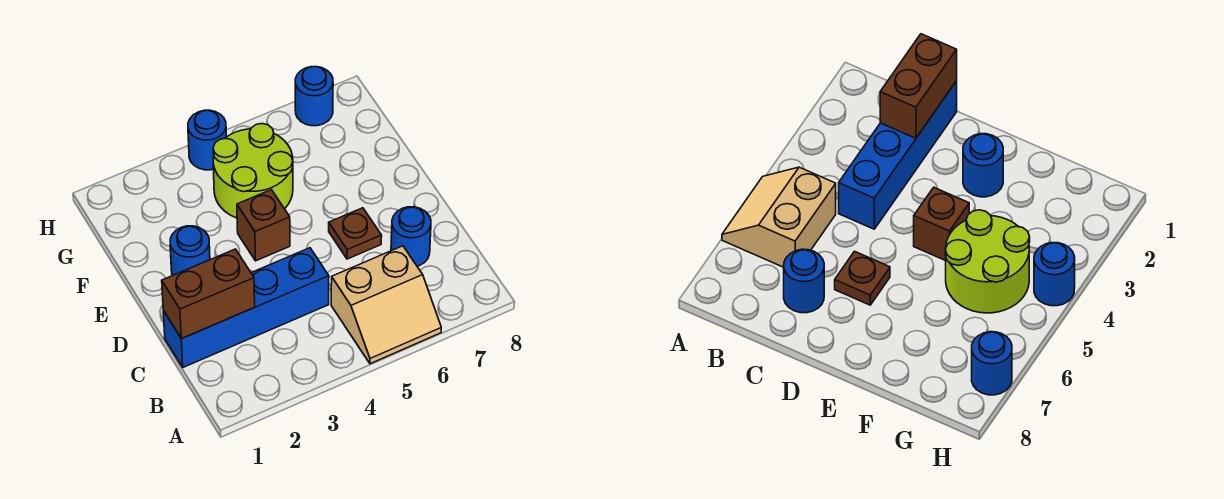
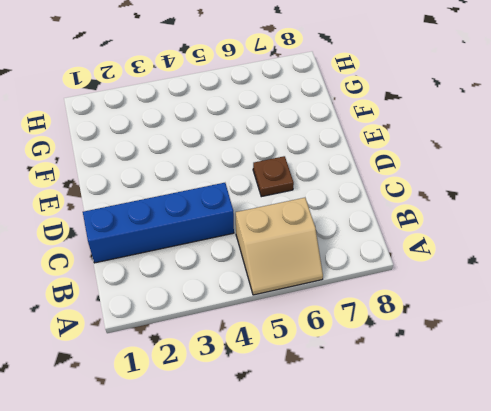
none -> blue 1x1 round brick [391,207,431,266]
none -> blue 1x1 round brick [170,226,210,275]

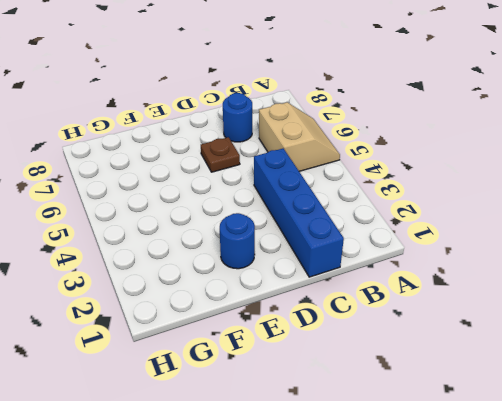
none -> brown 1x1 brick [237,190,290,261]
none -> lime 2x2 round brick [213,124,293,218]

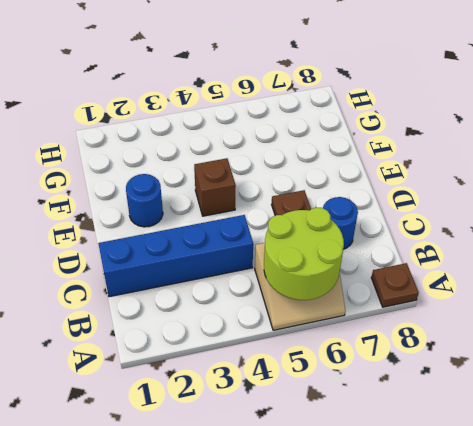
lime 2x2 round brick [264,207,344,300] -> lime 2x2 round brick moved to [213,124,293,218]
brown 1x1 plate [371,263,419,307] -> none
none -> blue 1x1 round brick [188,110,226,170]
none -> blue 1x1 round brick [295,66,333,126]

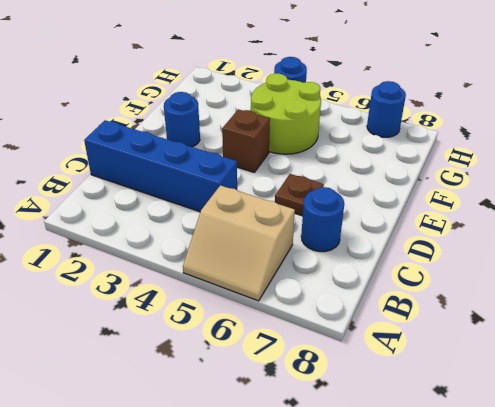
none -> brown 1x2 brick [162,249,255,339]

